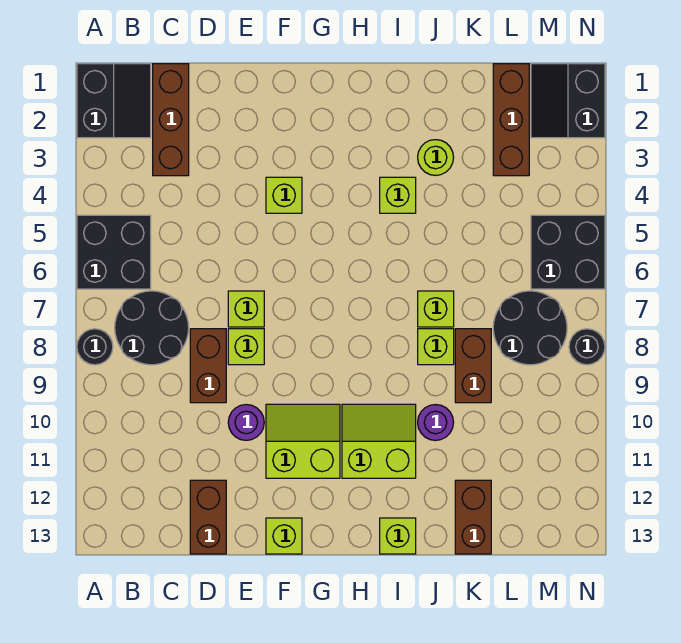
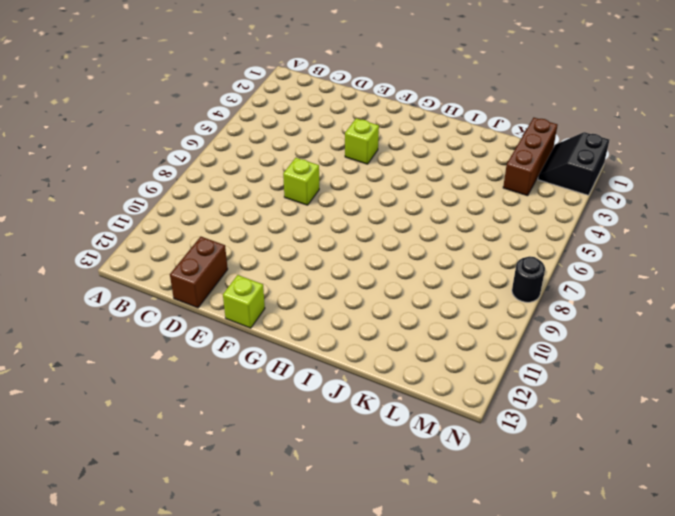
none -> black 2x2 slope [77,64,151,138]
none -> black 2x2 brick [77,215,151,289]
none -> black 1x1 round brick [77,329,113,365]

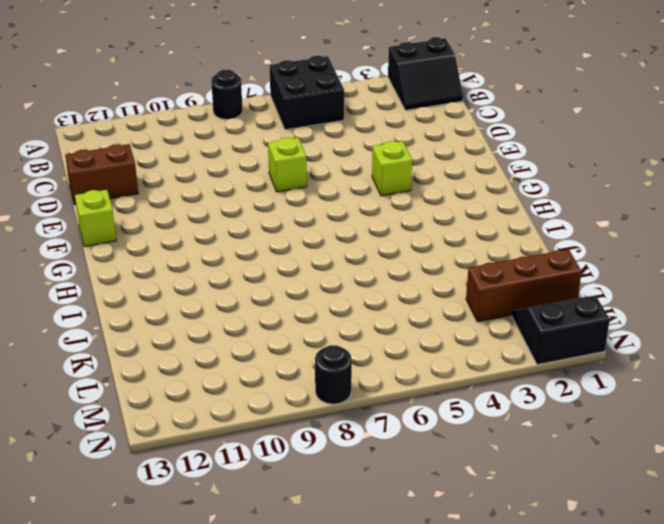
none -> black 2x2 round brick [115,291,189,365]
none -> brown 1x3 brick [153,64,189,176]
none -> brown 1x2 brick [190,329,226,403]

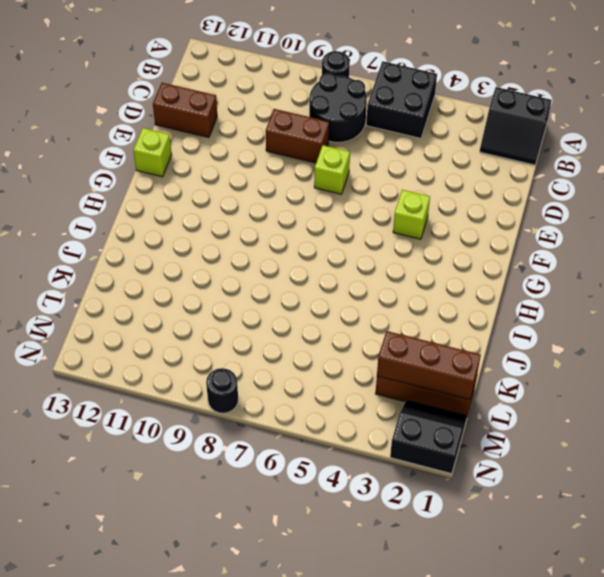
brown 1x3 brick [377,331,481,400] -> brown 1x3 brick moved to [153,64,189,176]
none -> lime 1x1 brick [228,329,264,365]
none -> purple 1x1 round brick [228,405,264,440]
none -> lime 2x2 slope [266,404,340,478]

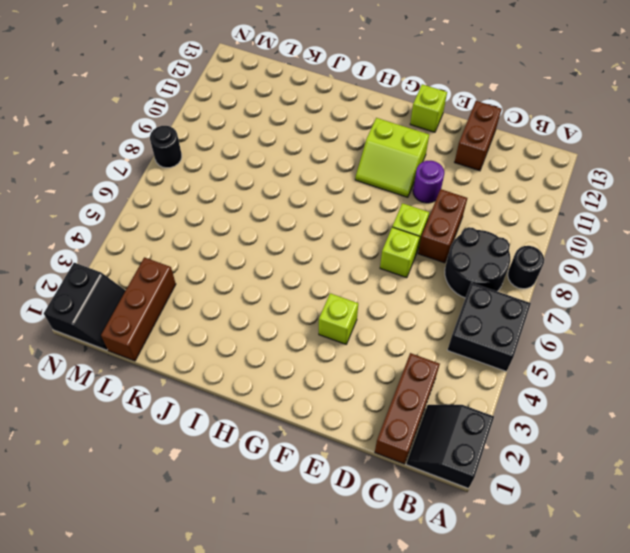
none -> lime 2x2 slope [342,404,416,478]
none -> lime 1x1 brick [380,177,416,213]
none -> lime 1x1 brick [380,518,416,554]

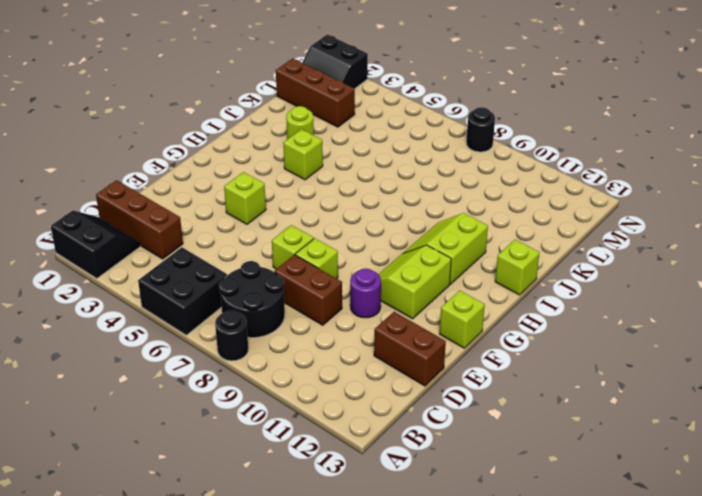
none -> lime 1x1 brick [418,291,454,327]
none -> lime 1x1 brick [418,329,454,365]
none -> purple 1x1 round brick [418,405,454,440]

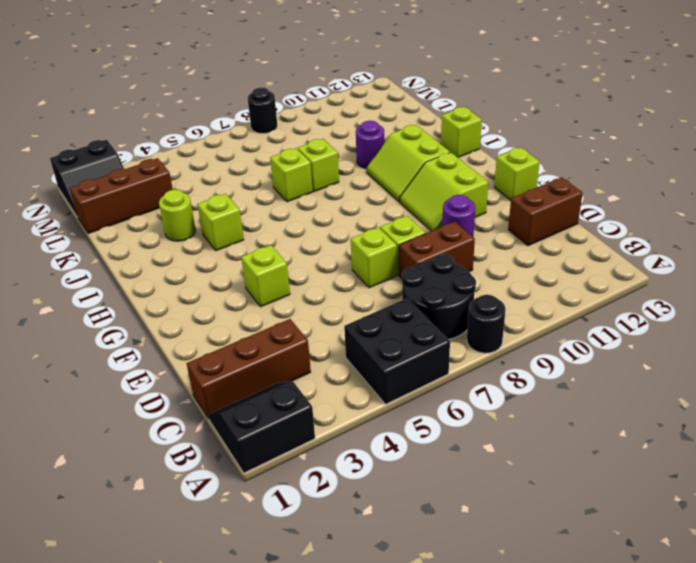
none -> brown 1x2 brick [455,329,491,403]
none -> brown 1x2 brick [455,480,491,554]
none -> black 2x2 round brick [493,291,567,365]

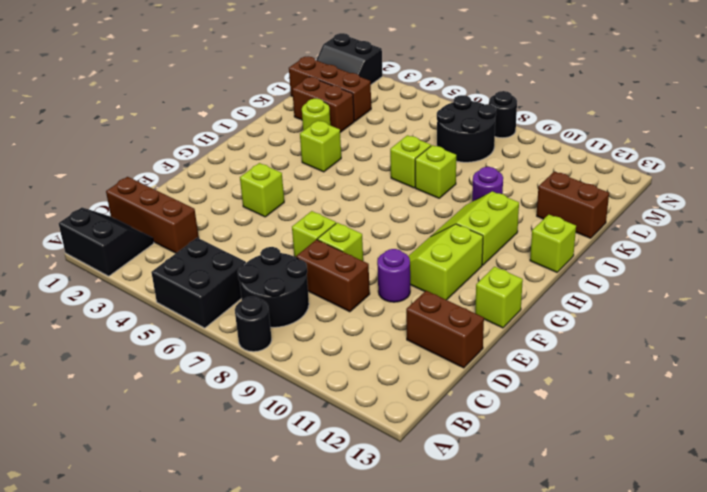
brown 1x2 brick [292,77,354,132] -> brown 1x2 brick moved to [455,329,491,403]
none -> black 2x2 brick [531,215,605,289]

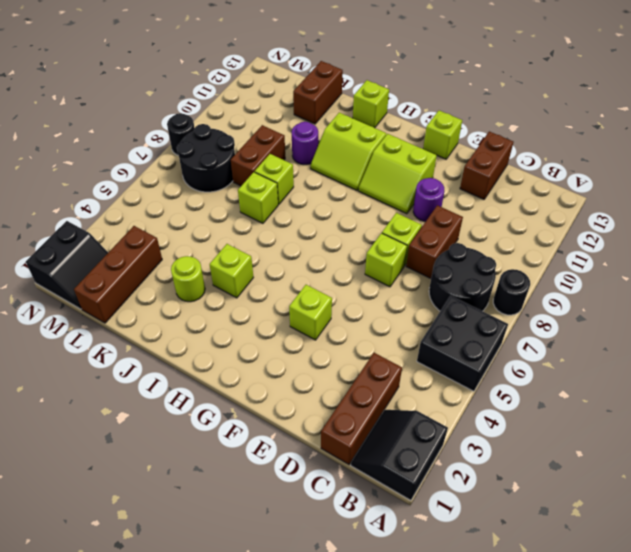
none -> black 2x2 brick [531,215,605,289]

